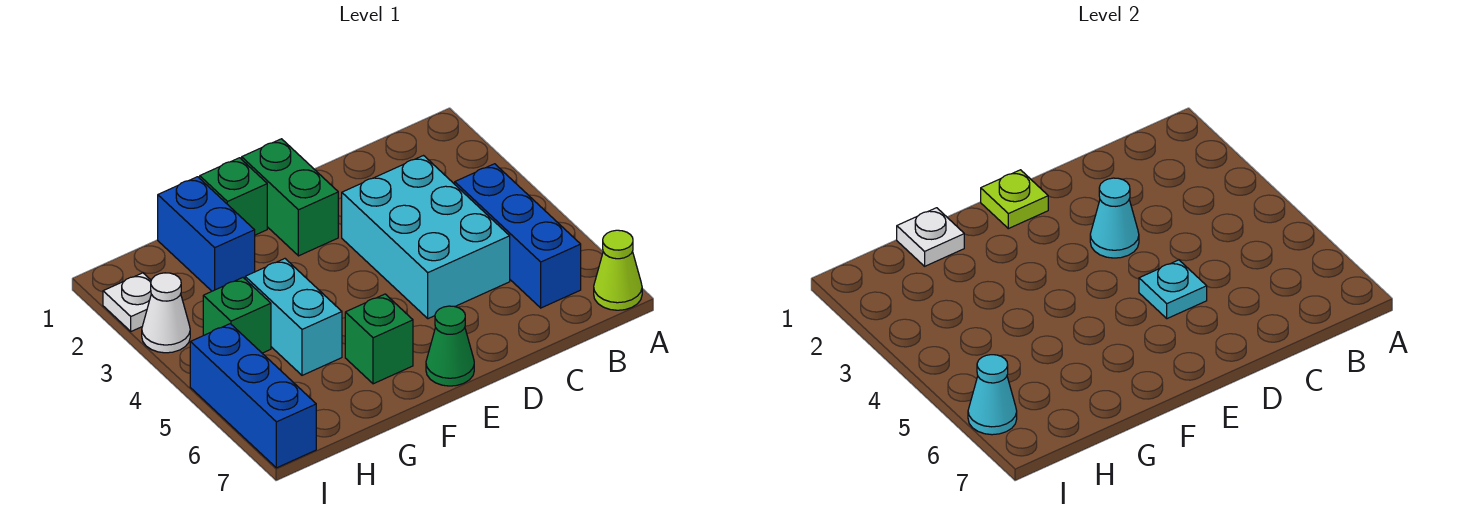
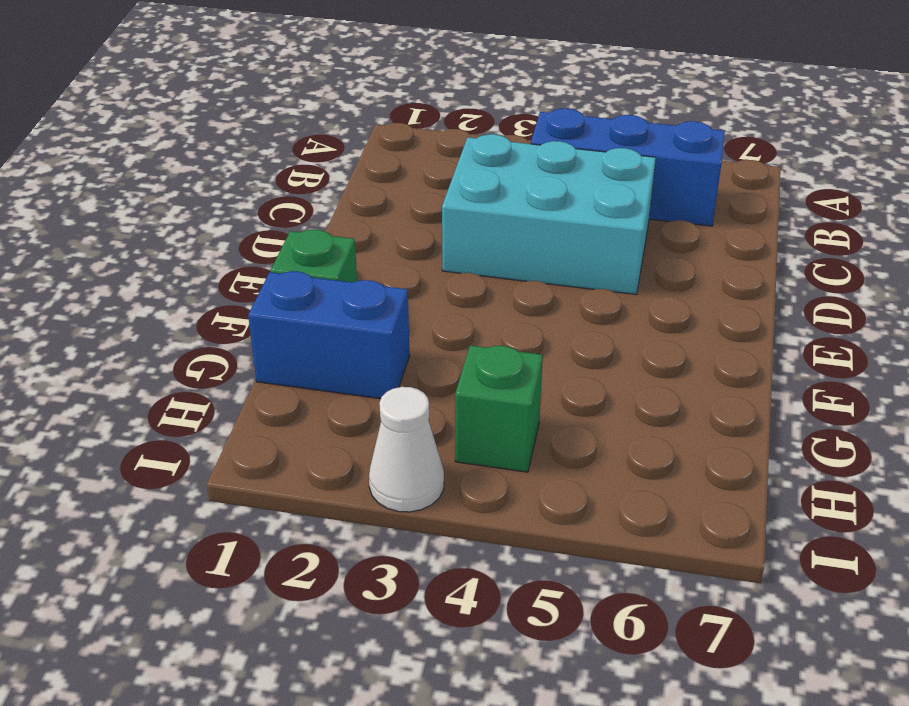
none -> lime 1x1 cone [594,230,642,310]
none -> green 1x2 brick [242,139,338,256]
none -> green 1x1 cone [426,306,474,386]

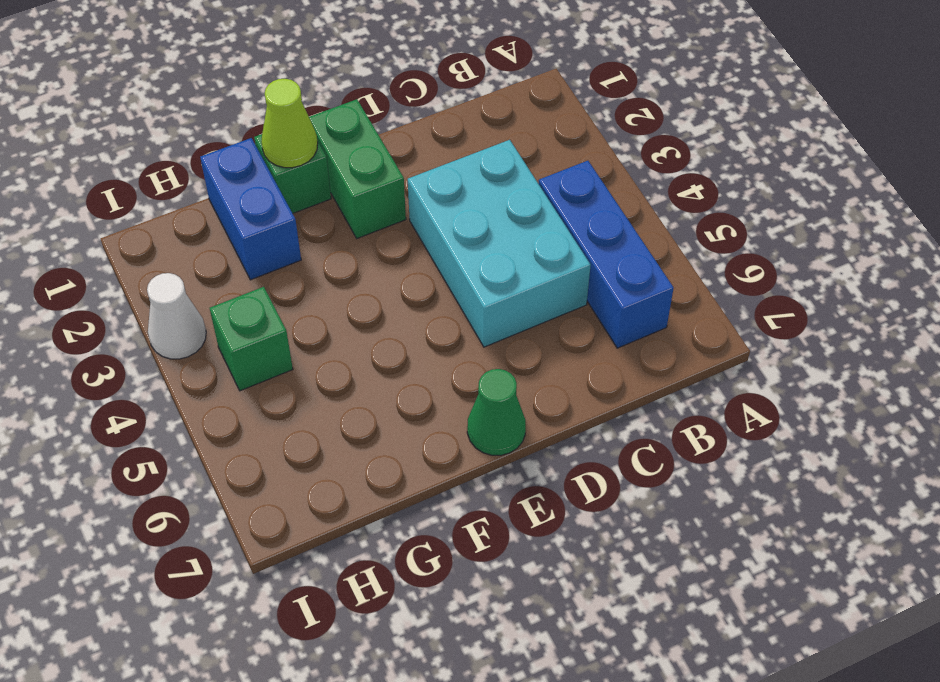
lime 1x1 cone [261,79,318,168] -> lime 1x1 cone moved to [594,230,642,310]
none -> green 1x1 brick [345,294,413,384]
none -> cyan 1x2 brick [245,259,342,375]
none -> white 1x1 plate [103,273,151,331]

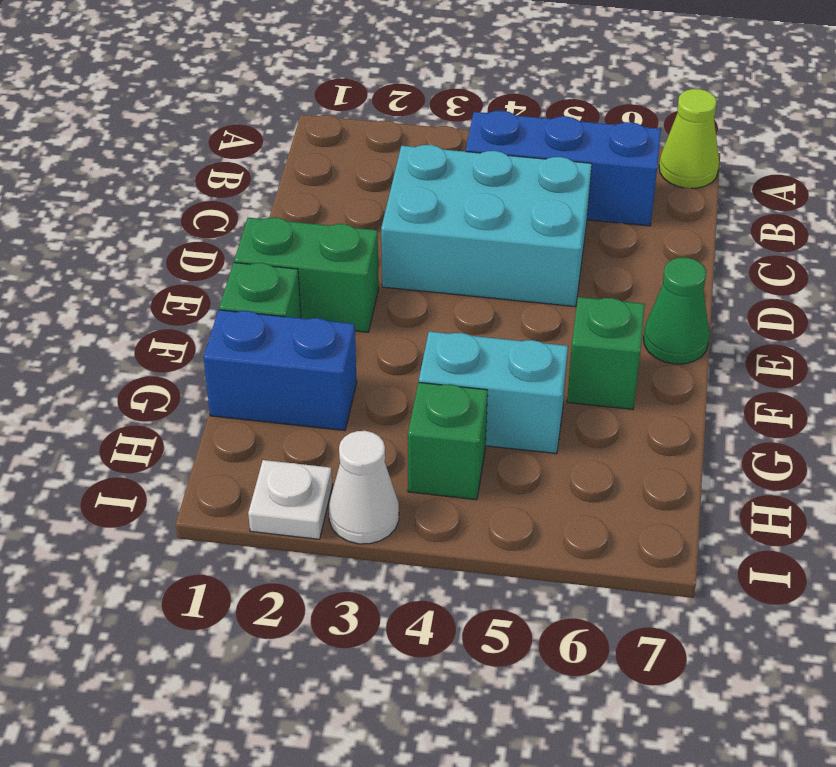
none -> blue 1x3 brick [190,324,316,468]
none -> cyan 1x1 cone [1090,178,1139,258]
none -> cyan 1x1 plate [1139,260,1207,319]

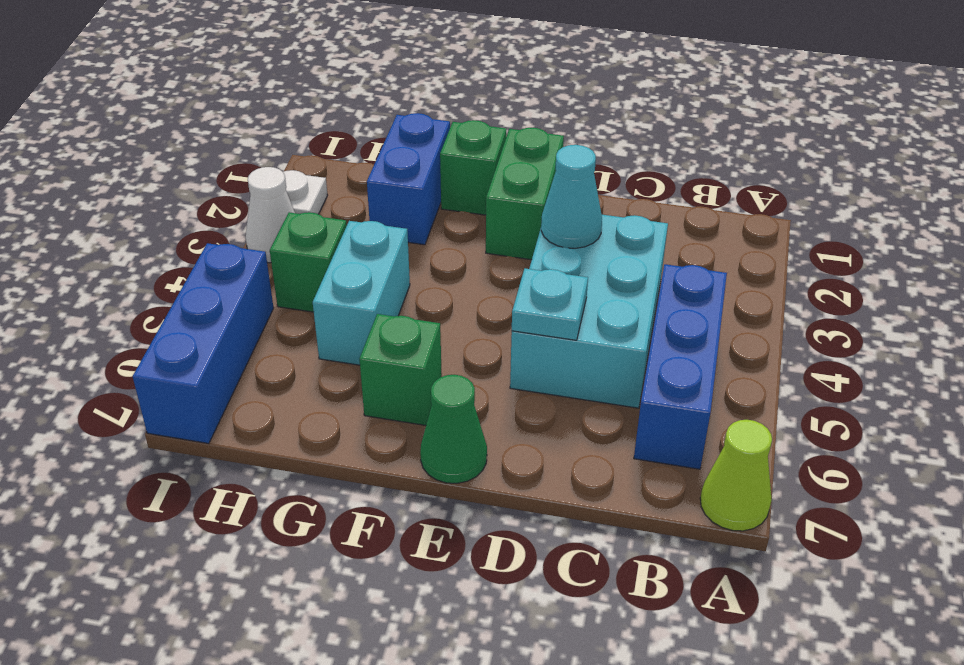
none -> lime 1x1 plate [981,170,1048,229]
none -> white 1x1 plate [897,208,964,266]
none -> cyan 1x1 cone [968,355,1017,435]

